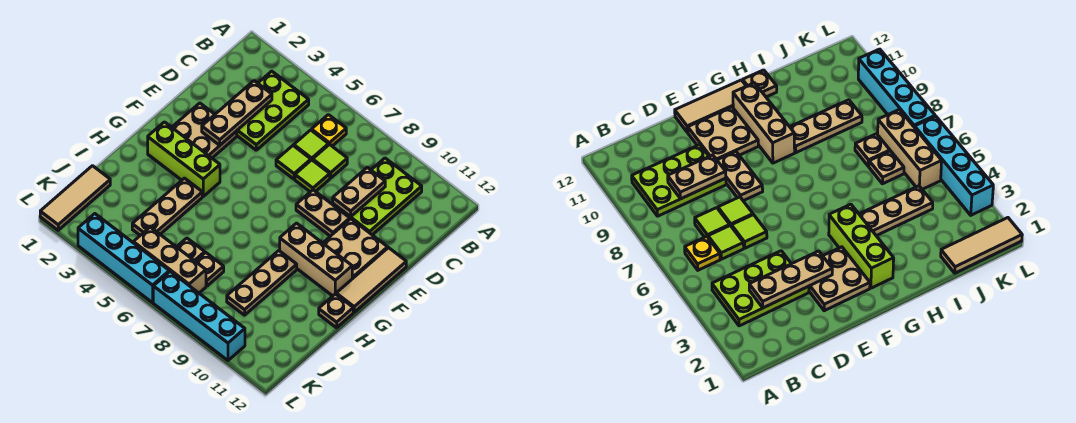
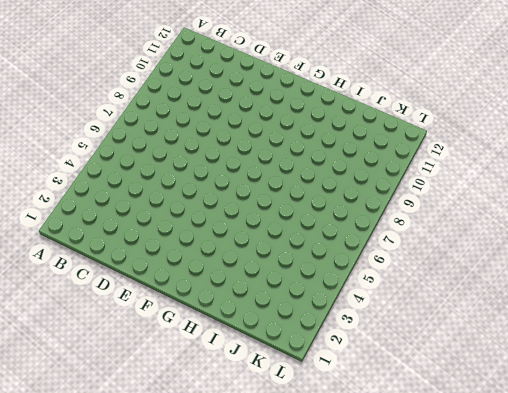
none -> lime 2x3 plate [237,71,309,150]
none -> yellow 1x1 plate [312,115,346,146]
none -> lime 2x3 plate [333,158,422,235]

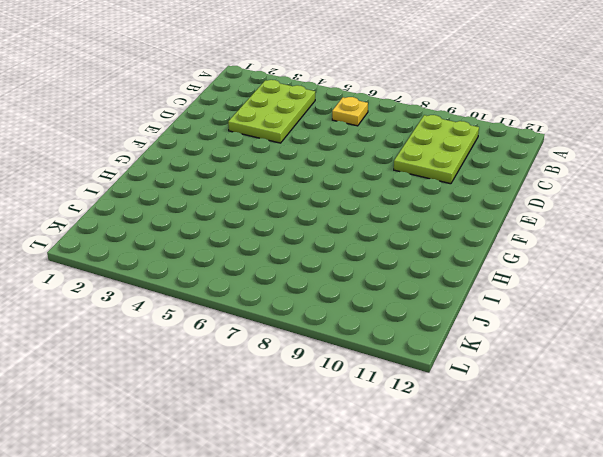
none -> lime 1x1 tile [294,130,329,160]
none -> lime 1x1 tile [313,144,347,178]
none -> lime 1x1 tile [276,146,311,179]

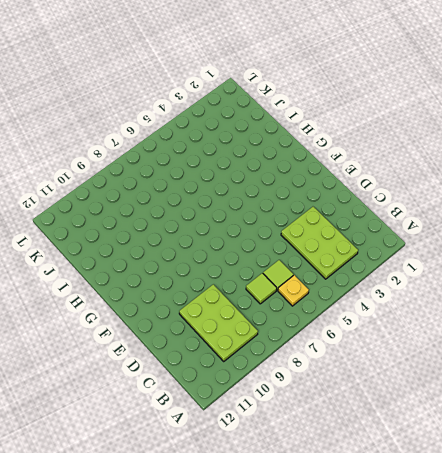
none -> lime 1x1 tile [276,146,311,179]
none -> lime 1x1 tile [295,160,330,192]
none -> tan 2x2 plate [172,103,237,158]

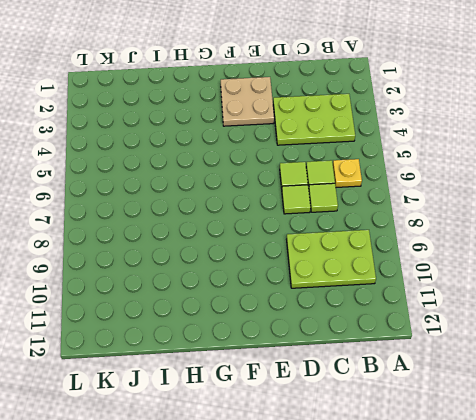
none -> tan 1x2 plate [296,190,350,236]
none -> tan 2x2 plate [323,219,388,279]
none -> tan 1x3 tile [336,248,406,312]

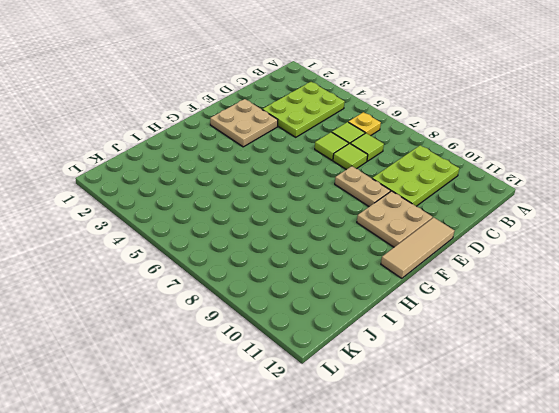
none -> lime 1x3 brick [148,122,220,196]
none -> tan 1x3 brick [280,223,352,296]
none -> tan 1x3 plate [132,178,202,235]

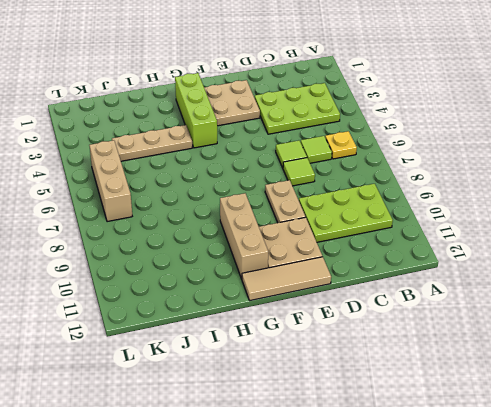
none -> lime 1x1 tile [313,144,347,178]
none -> tan 1x3 plate [227,251,297,315]
none -> tan 1x1 plate [319,294,353,328]

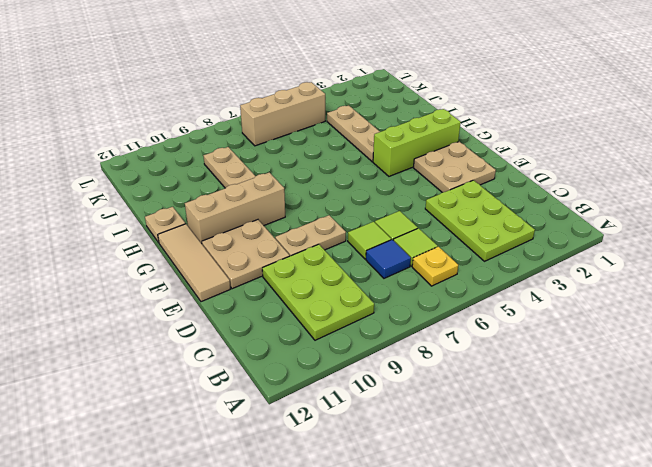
blue 1x1 tile [366,240,411,278] -> lime 1x1 tile [313,144,347,178]
none -> tan 1x3 tile [40,166,110,230]
none -> tan 1x1 plate [177,238,205,261]
none -> tan 1x1 plate [195,252,224,286]

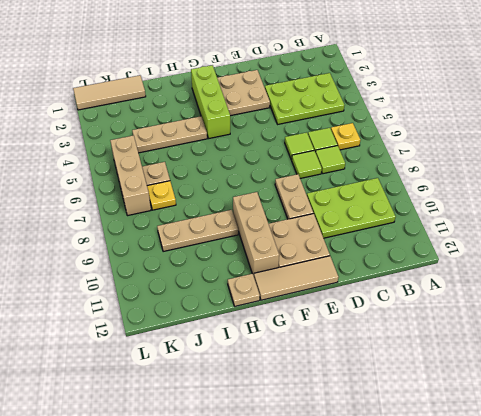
yellow 1x1 plate [147,181,176,210] -> tan 1x1 plate [195,252,224,286]
none -> cyan 1x4 brick [78,214,169,303]
none -> cyan 1x4 brick [153,271,245,360]
none -> tan 1x3 plate [202,81,272,145]

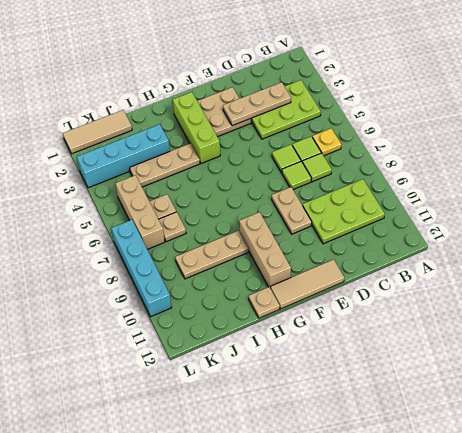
cyan 1x4 brick [77,124,170,188] -> cyan 1x4 brick turned to [78,214,169,303]
none -> tan 2x2 plate [323,219,388,279]
none -> tan 1x2 plate [333,167,385,217]

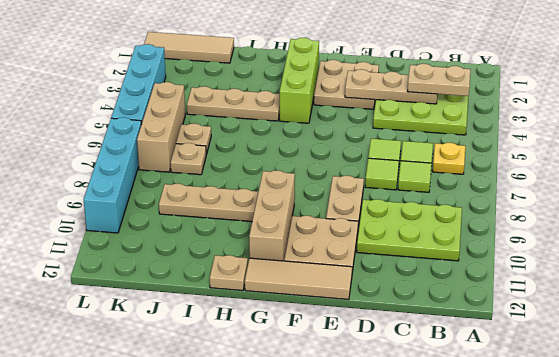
tan 1x2 plate [408,64,471,96] -> tan 1x2 plate moved to [333,167,385,217]

